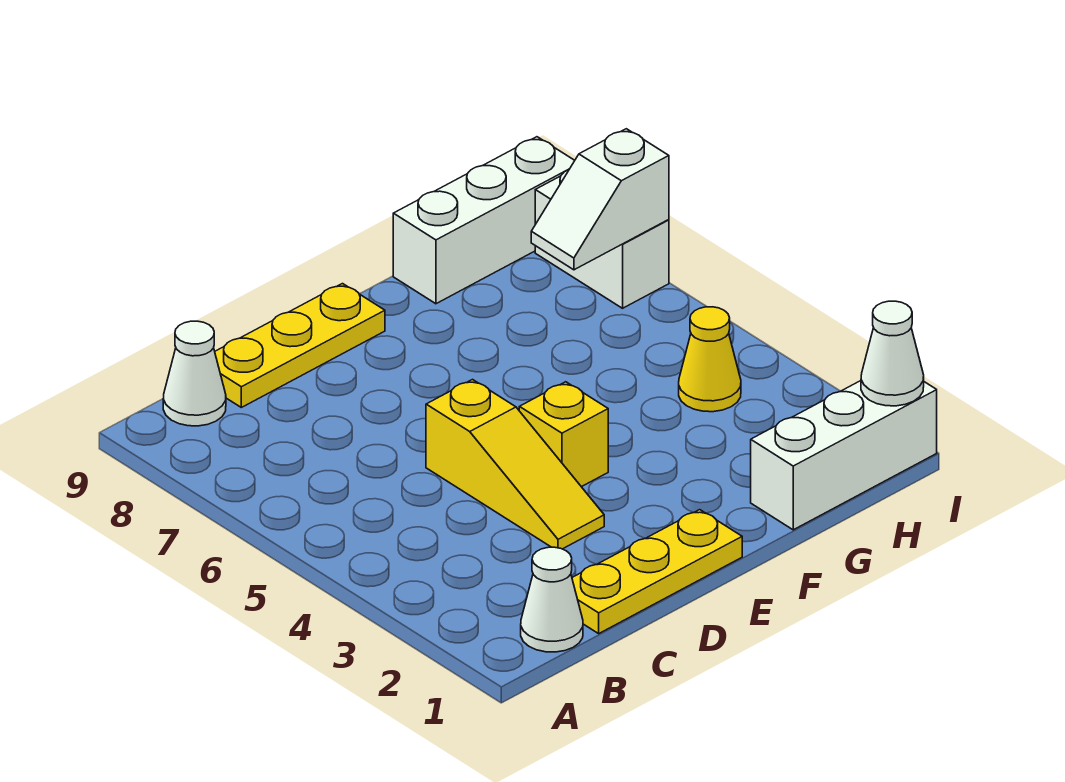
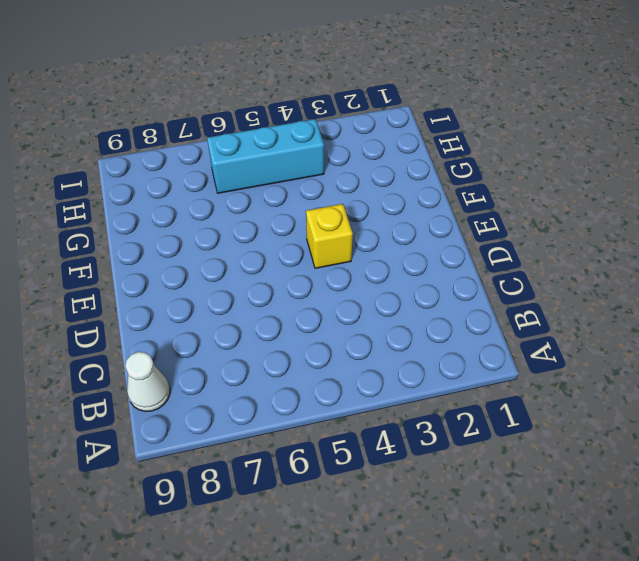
cyan 1x3 brick [207,119,324,193] -> yellow 1x1 cone [679,307,741,412]
none -> white 1x1 cone [521,547,583,652]
none -> yellow 1x3 plate [572,510,742,634]
none -> yellow 1x3 plate [215,284,385,407]

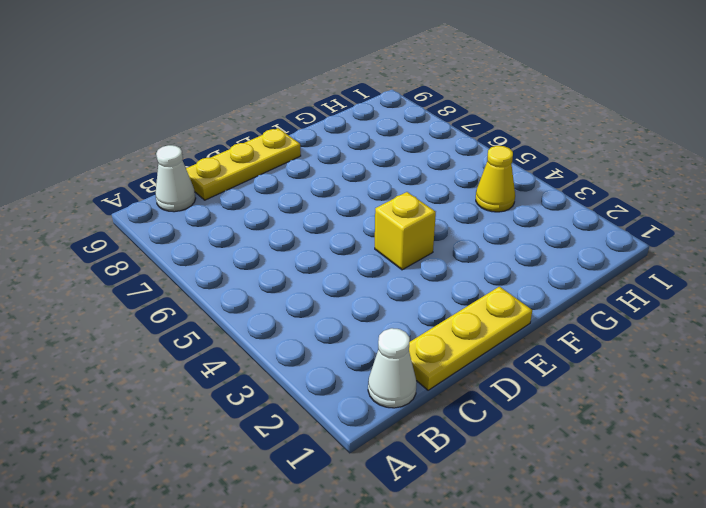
none -> yellow 1x3 slope [426,380,604,549]
none -> white 1x3 brick [751,381,937,530]
none -> white 1x3 brick [393,137,575,304]

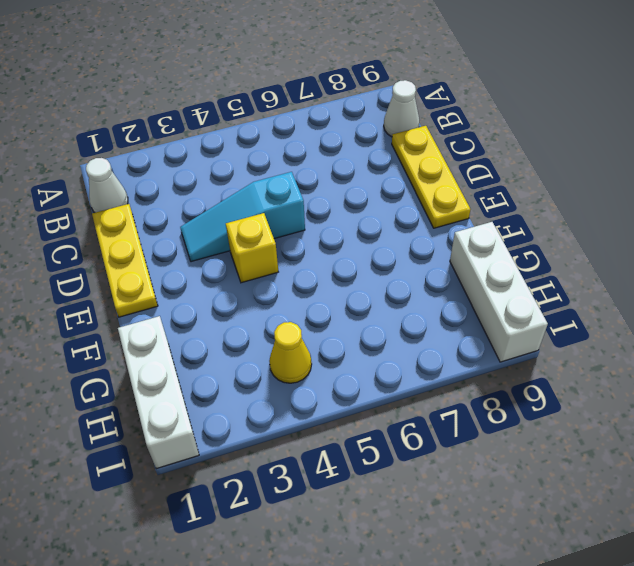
cyan 1x3 slope [180,172,305,262] -> yellow 1x3 slope [426,380,604,549]
none -> white 1x2 brick [535,170,669,308]
none -> white 1x2 slope [531,129,669,270]
none -> white 1x1 cone [861,301,924,406]

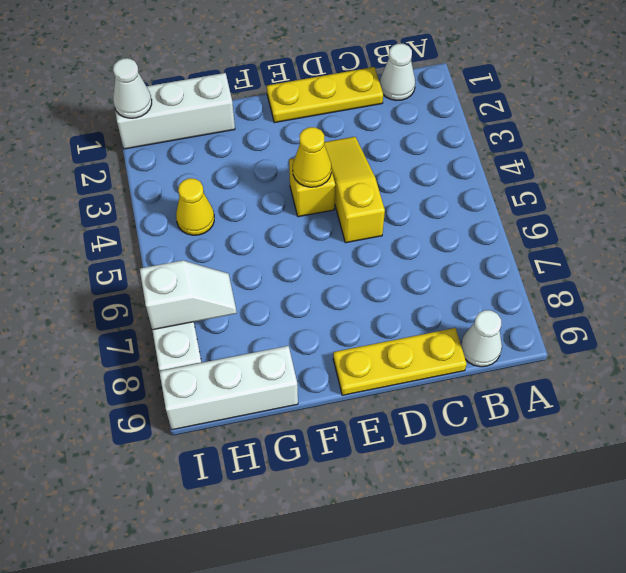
yellow 1x1 cone [293,127,331,187] -> none

